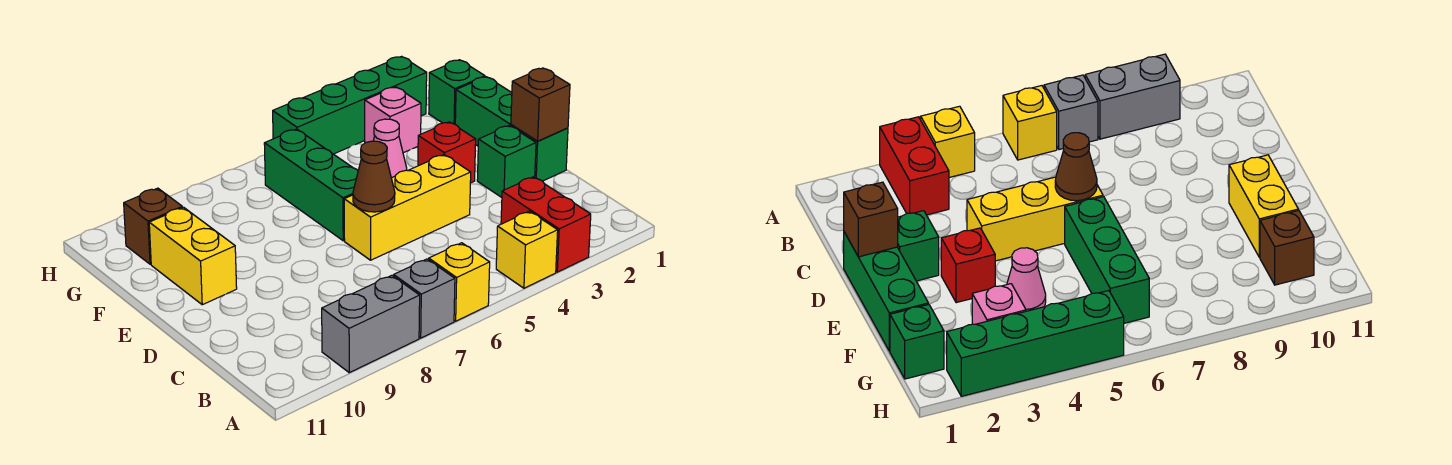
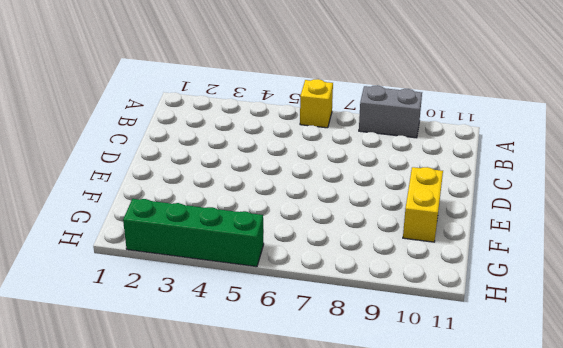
none -> red 1x2 brick [501,177,591,272]
none -> yellow 1x1 brick [496,211,558,288]
none -> grey 1x1 brick [394,259,455,338]

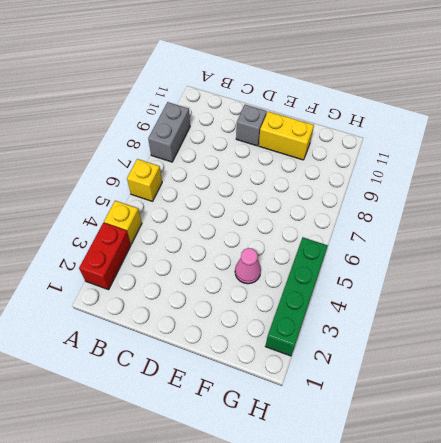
red 1x2 brick [79,223,131,290] -> red 1x2 brick turned to [501,177,591,272]
grey 1x1 brick [236,105,267,146] -> grey 1x1 brick moved to [394,259,455,338]
none -> green 1x3 brick [455,77,568,181]
none -> green 1x1 brick [477,125,536,197]
none -> yellow 1x3 brick [344,155,471,260]

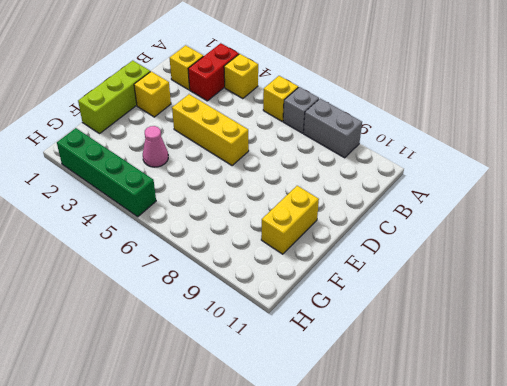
yellow 1x1 brick [170,45,203,90] -> none
lime 1x3 brick [78,61,150,134] -> green 1x3 brick [455,77,568,181]
yellow 1x1 brick [134,72,171,117] -> green 1x1 brick [477,125,536,197]
none -> red 1x1 brick [418,122,476,183]
none -> green 1x3 brick [264,129,358,241]
none -> green 1x1 brick [429,60,485,124]

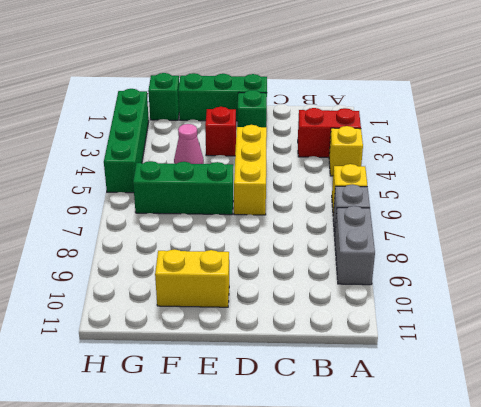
none -> pink 1x1 brick [365,87,421,153]
none -> brown 1x1 brick [124,188,182,264]
none -> brown 1x1 brick [511,68,570,141]

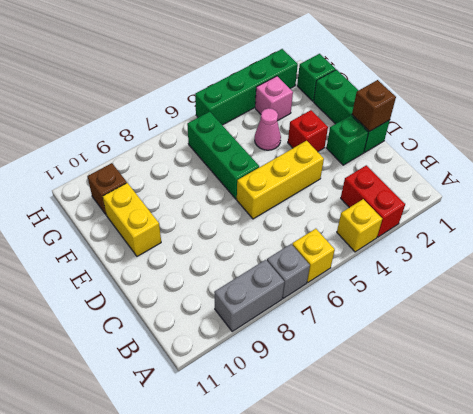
none -> brown 1x1 cone [353,141,395,212]

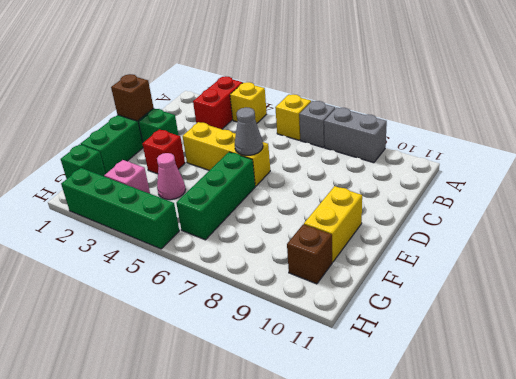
grey 1x1 cone [235,107,263,155] -> brown 1x1 cone [353,141,395,212]

